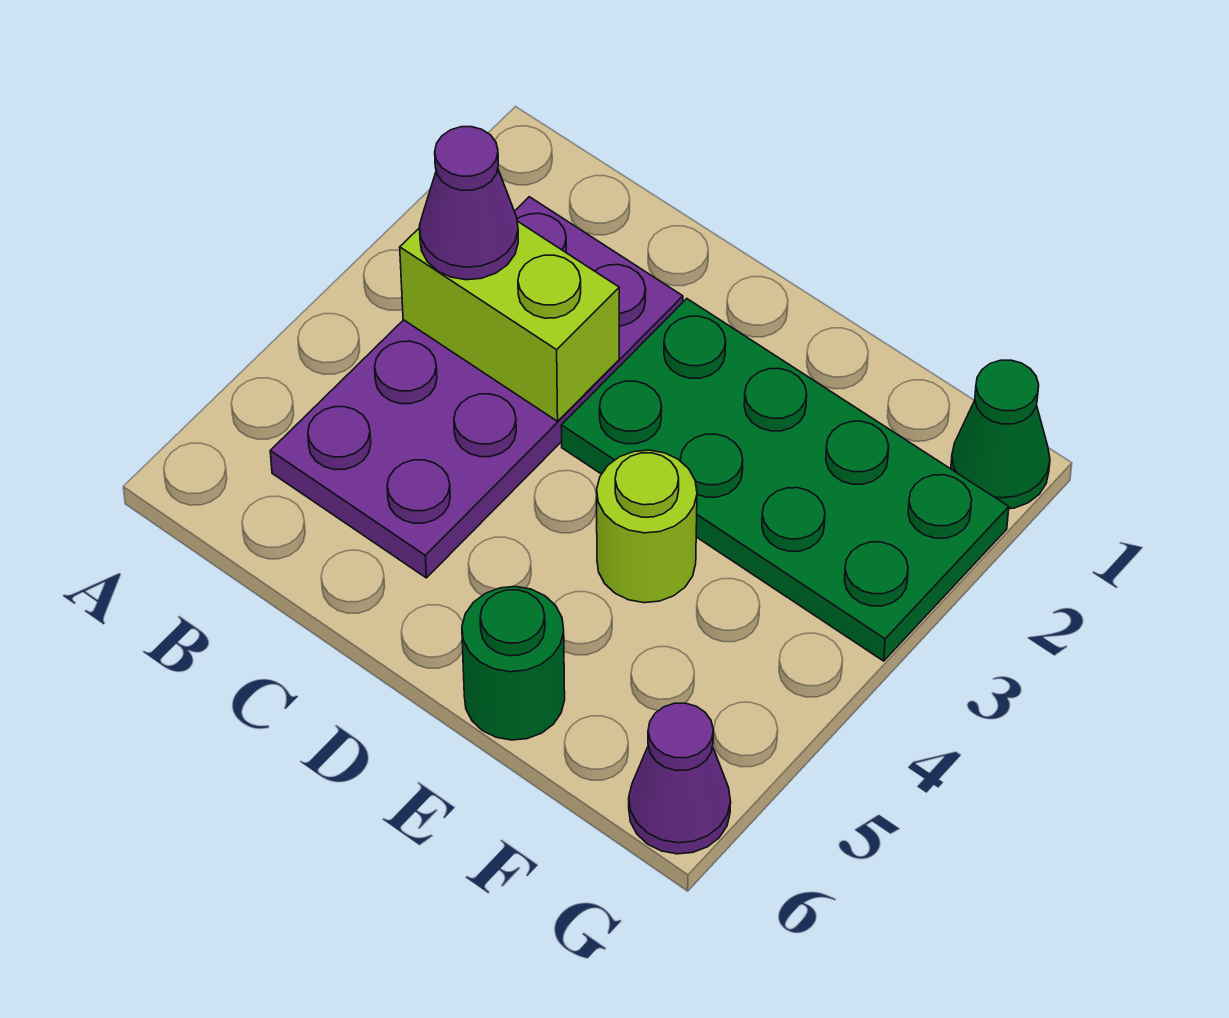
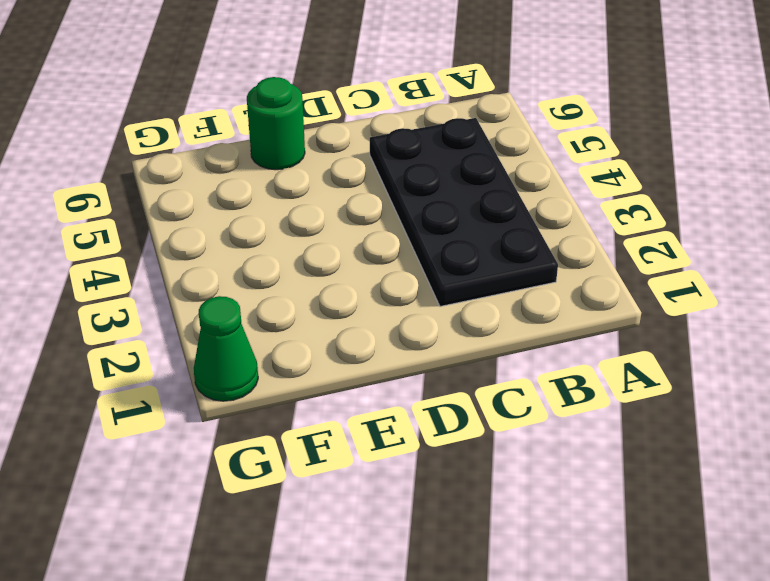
black 2x4 plate [370,118,558,307] -> purple 2x4 plate [270,197,683,578]
none -> green 2x4 plate [561,299,1009,661]
none -> lime 1x1 round brick [597,450,697,603]

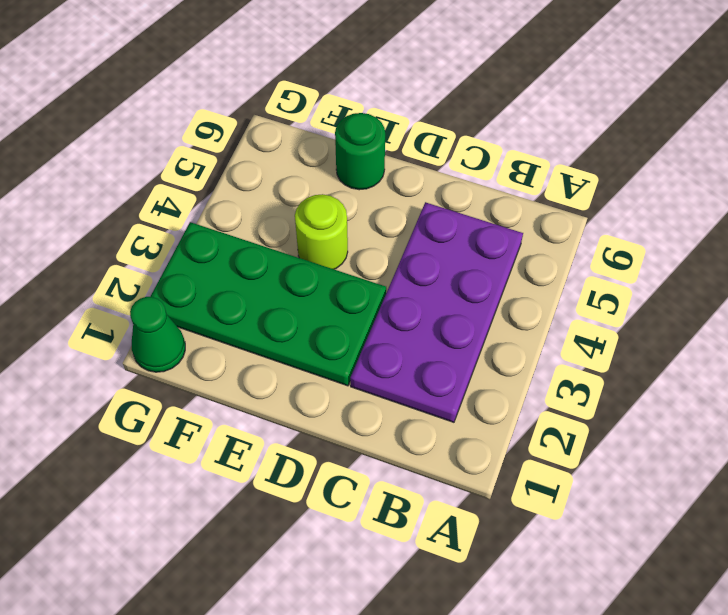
none -> purple 1x1 cone [629,703,731,854]
none -> lime 1x2 brick [400,221,619,421]

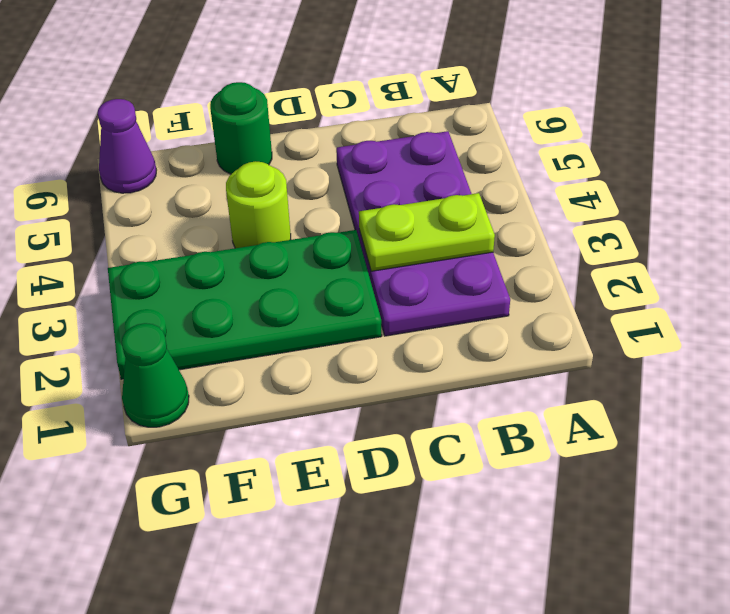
lime 1x2 plate [359,193,495,271] -> lime 1x2 brick [400,221,619,421]
none -> purple 1x1 cone [420,127,518,280]

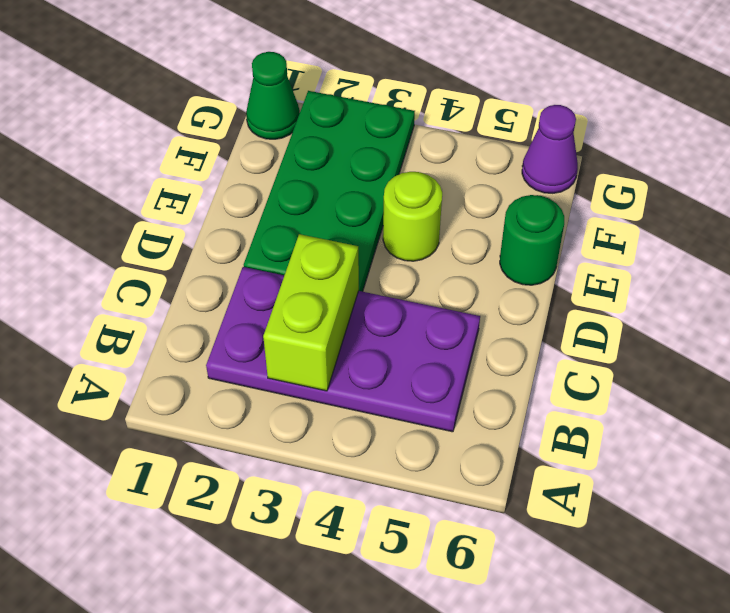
none -> purple 1x1 cone [420,127,518,280]

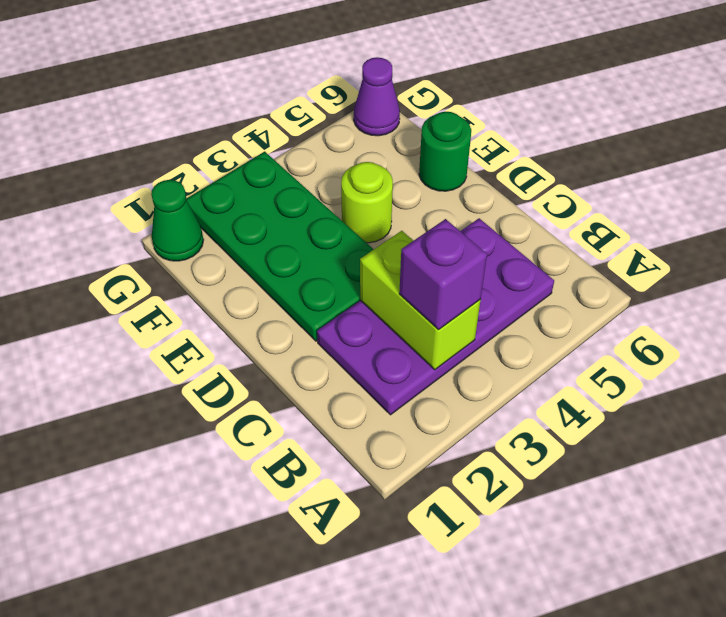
purple 1x1 brick [399,219,487,330] -> purple 1x1 cone [420,127,518,280]

